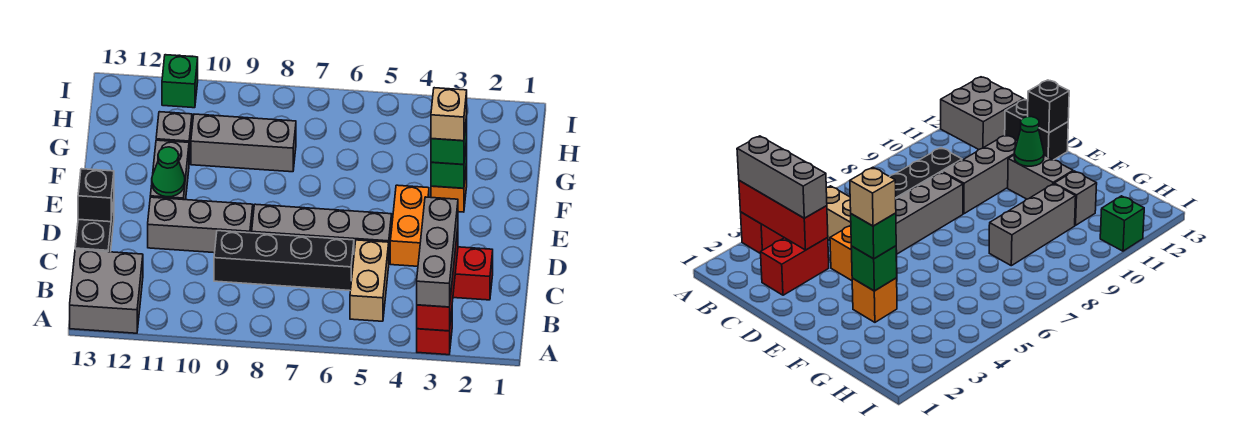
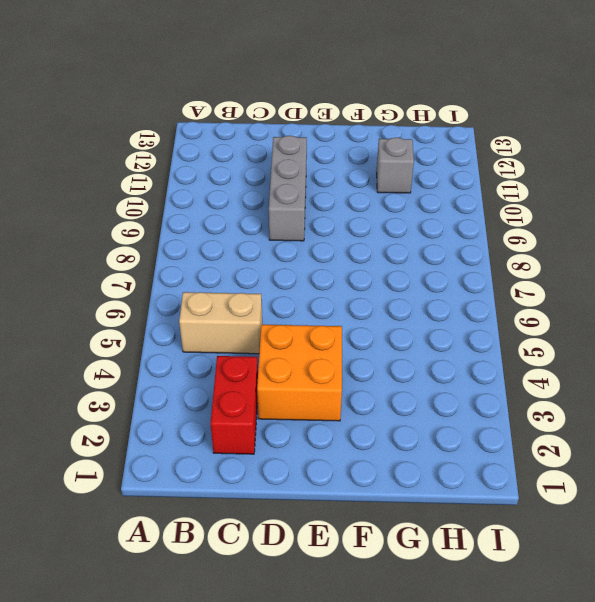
orange 2x2 brick [257,325,342,421] -> orange 1x2 brick [390,185,429,266]
none -> red 1x1 brick [417,312,452,355]
none -> grey 2x2 brick [70,250,143,333]
none -> black 1x4 brick [214,231,354,291]

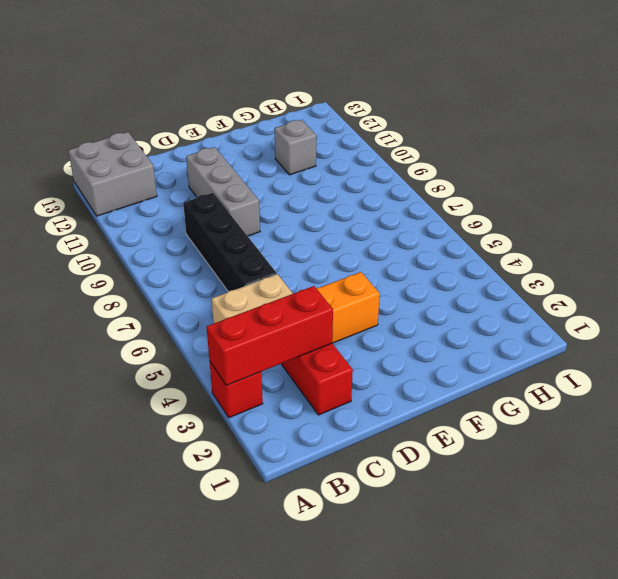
none -> black 1x2 brick [75,199,114,252]
none -> grey 1x4 brick [252,204,392,258]
none -> grey 1x2 brick [150,140,189,200]

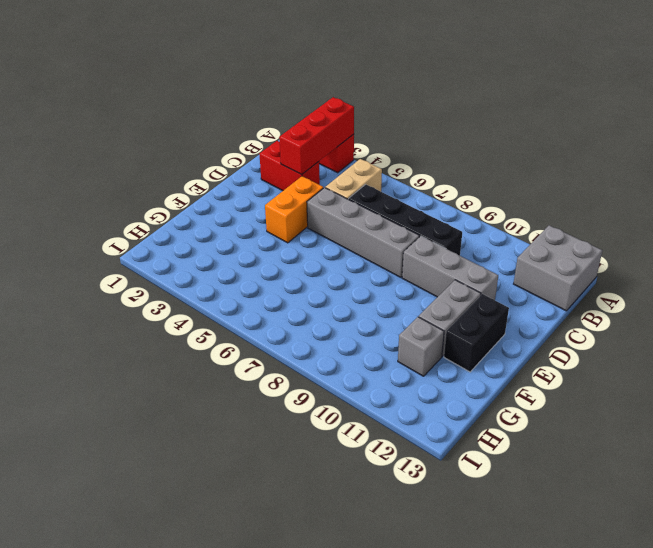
black 1x2 brick [444,294,509,372] -> black 1x2 brick moved to [75,199,114,252]
none -> orange 1x1 brick [431,164,467,212]
none -> grey 1x3 brick [191,114,296,172]
none -> green 1x1 brick [162,55,198,108]

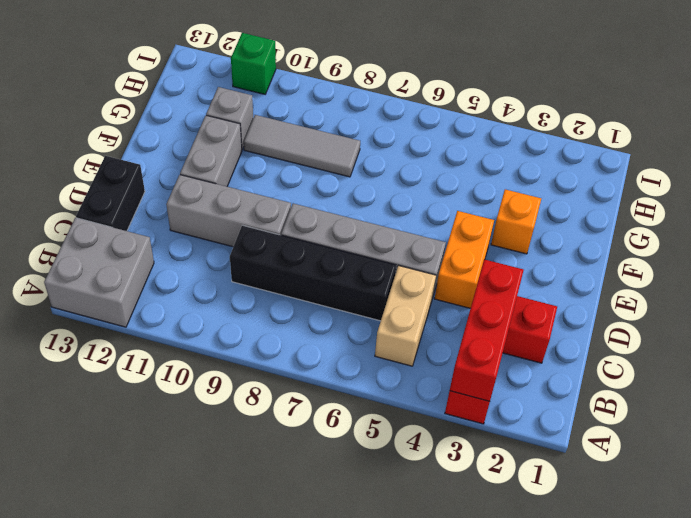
grey 1x3 tile [244,115,360,177] -> grey 1x3 brick [191,114,296,172]
none -> black 1x1 brick [78,169,114,222]
none -> green 1x1 cone [152,147,185,197]
none -> green 1x1 brick [431,140,467,188]

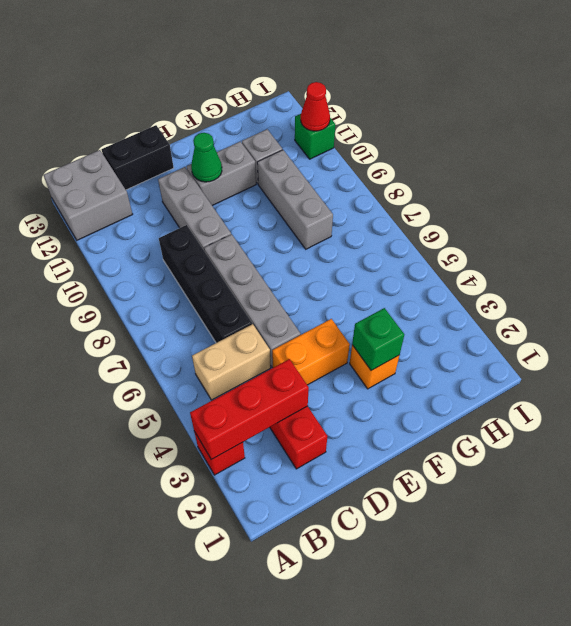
red 1x1 cone [301,82,330,131] -> none
none -> black 1x1 brick [78,169,114,222]
none -> grey 1x3 brick [417,197,458,307]
none -> green 1x1 brick [431,116,467,165]

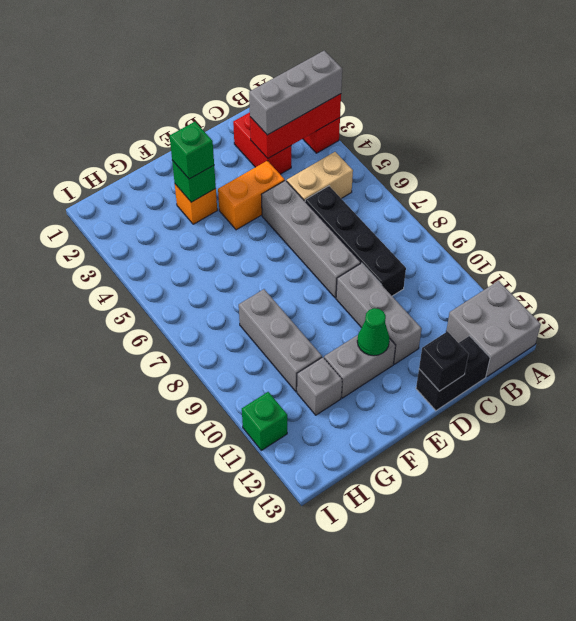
none -> tan 1x1 brick [431,88,467,141]

